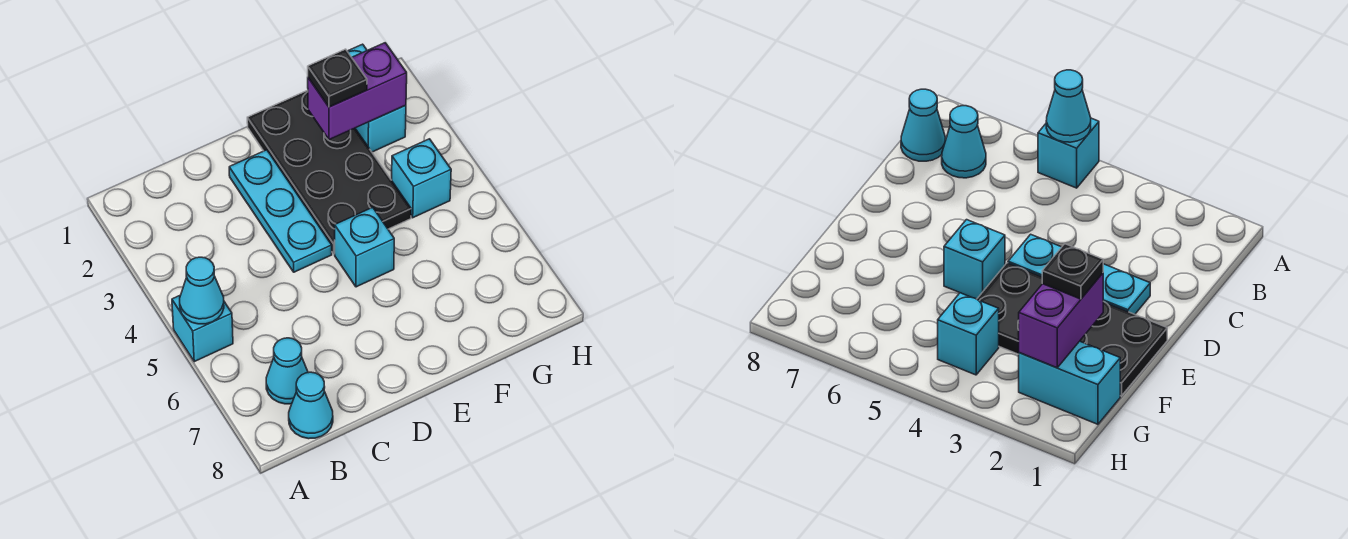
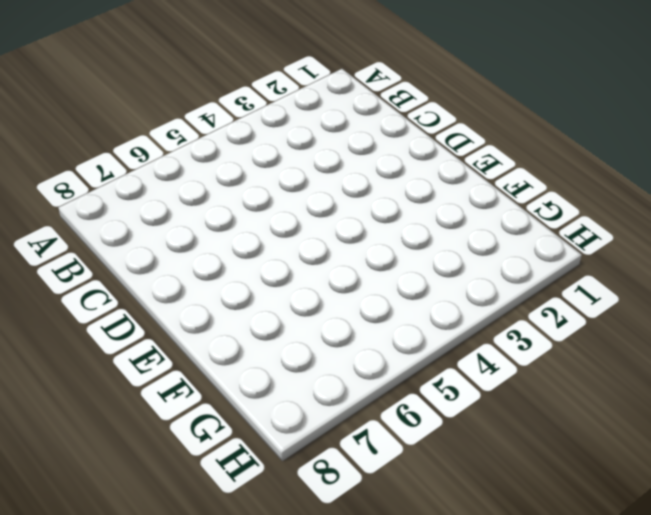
none -> cyan 1x1 brick [172,295,233,362]
none -> cyan 1x1 cone [266,338,308,404]

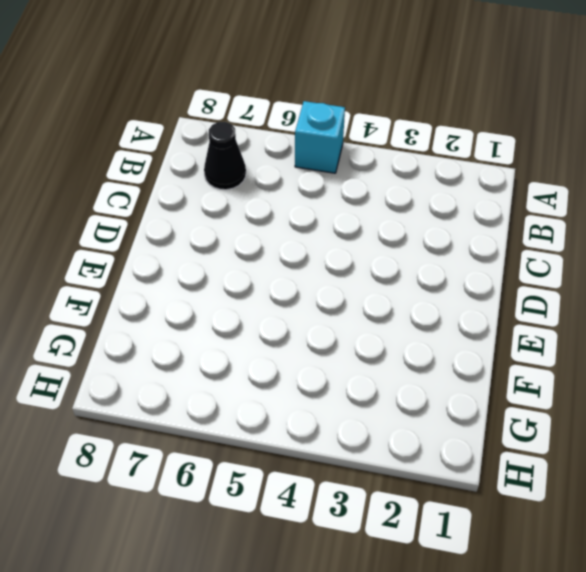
black 1x1 cone [204,122,246,190] -> cyan 1x1 cone [266,338,308,404]
none -> cyan 1x1 cone [289,372,333,439]
none -> cyan 1x3 plate [229,150,332,272]

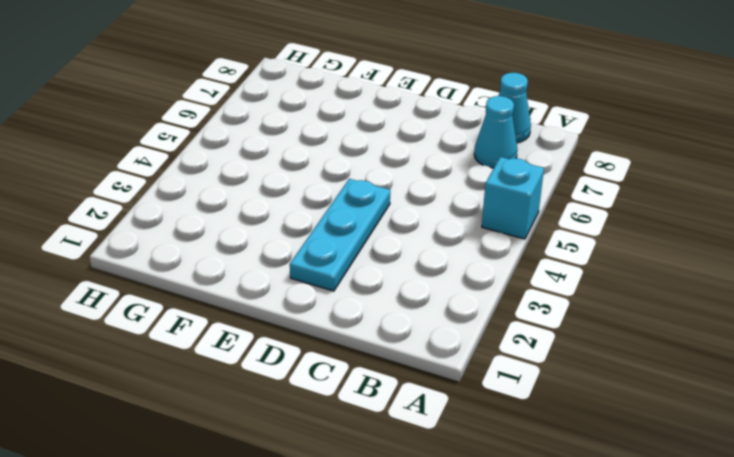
none -> black 2x4 plate [247,90,411,254]
none -> cyan 1x1 brick [335,207,394,287]

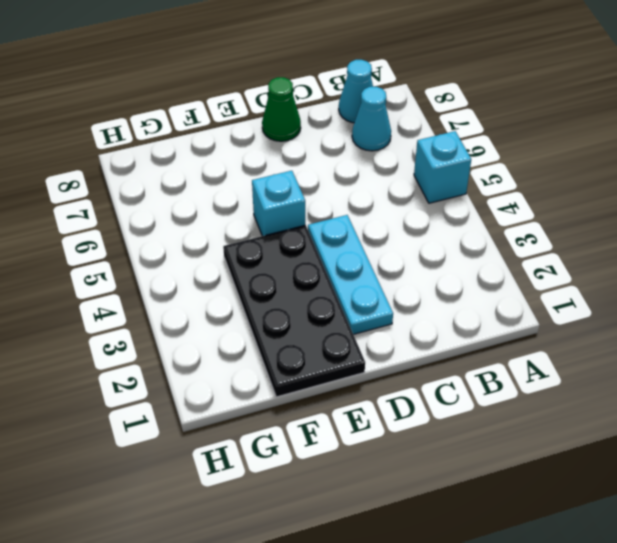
green 1x1 cone [262,77,301,141] -> none
none -> cyan 1x2 brick [347,44,406,152]
none -> cyan 1x1 brick [392,139,451,218]

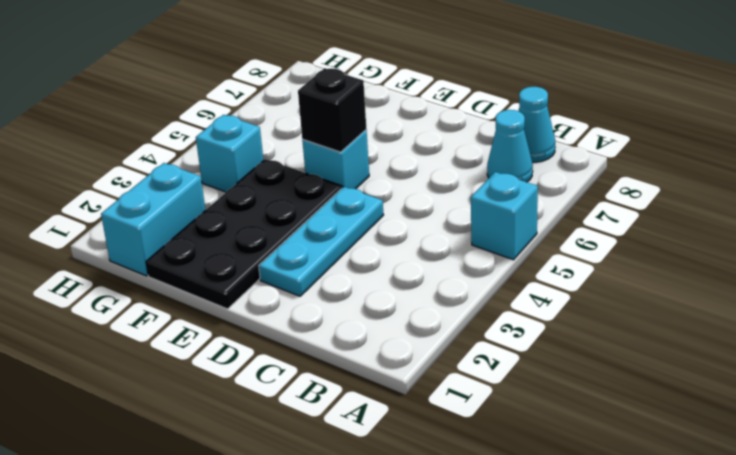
black 1x1 brick [298,68,366,152] -> none
none -> cyan 1x1 cone [180,257,224,324]
none -> purple 1x2 brick [308,43,407,140]

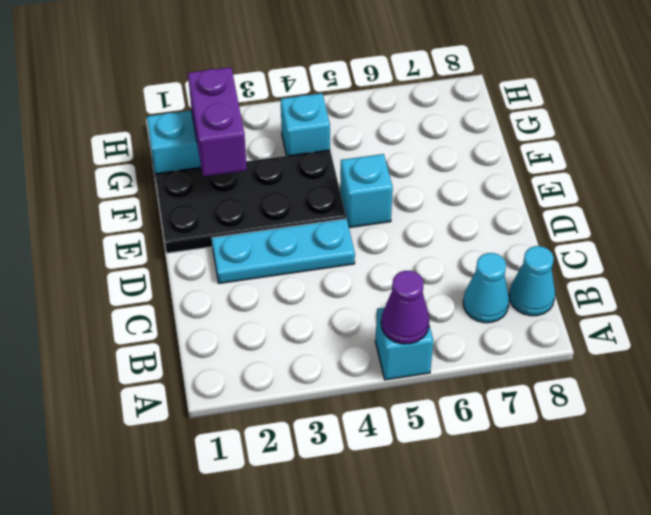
purple 1x1 cone [381,271,429,344] -> cyan 1x1 cone [180,257,224,324]
none -> black 1x1 plate [308,49,367,107]

